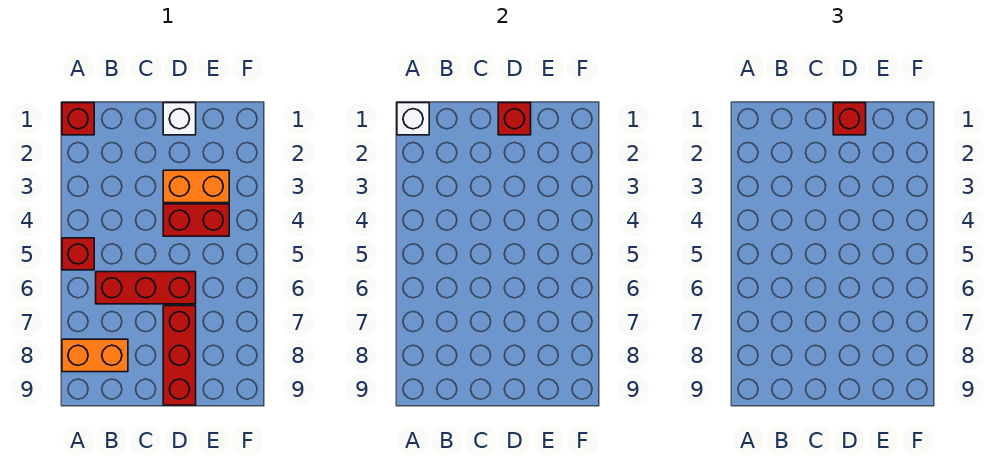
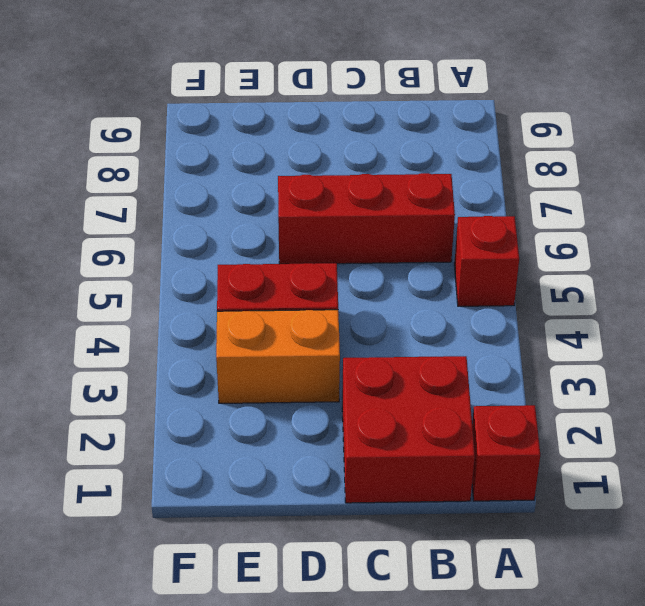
red 2x2 brick [342,356,475,503] -> none
none -> orange 1x2 brick [62,339,128,372]
none -> white 1x1 brick [163,103,196,135]

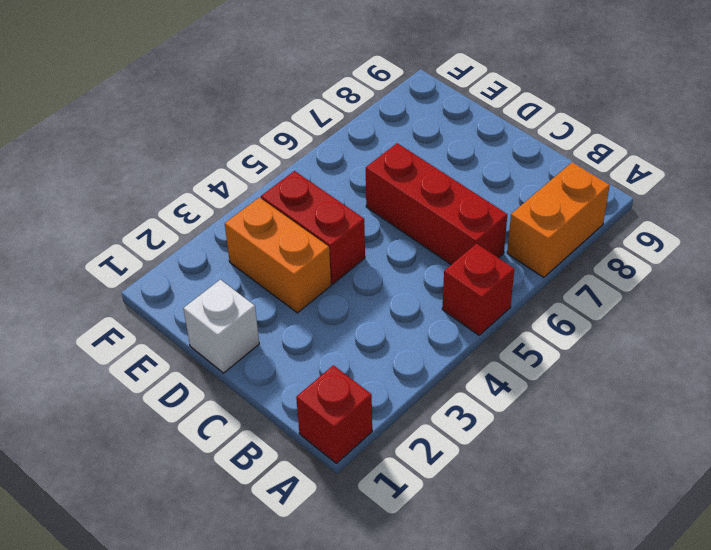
orange 1x2 brick [507,162,610,277] -> orange 1x2 brick turned to [62,339,128,372]
none -> red 1x3 brick [163,306,196,405]
none -> white 1x1 brick [397,103,429,135]

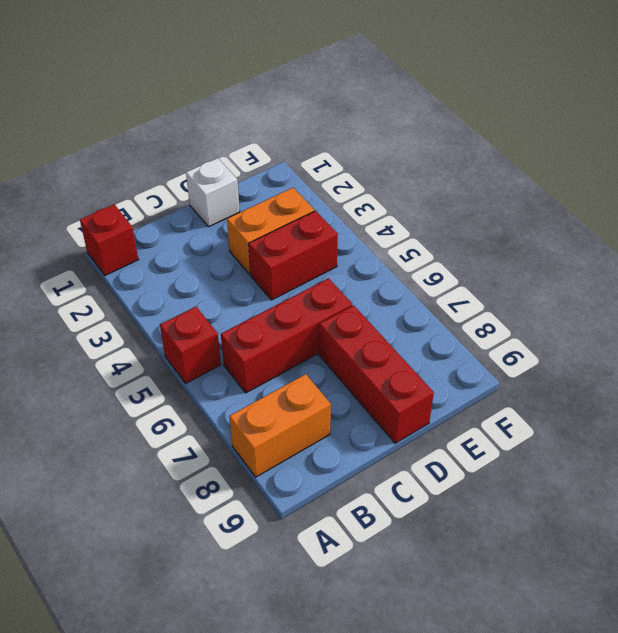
none -> white 1x1 brick [397,103,429,135]
none -> red 1x1 brick [498,103,531,135]

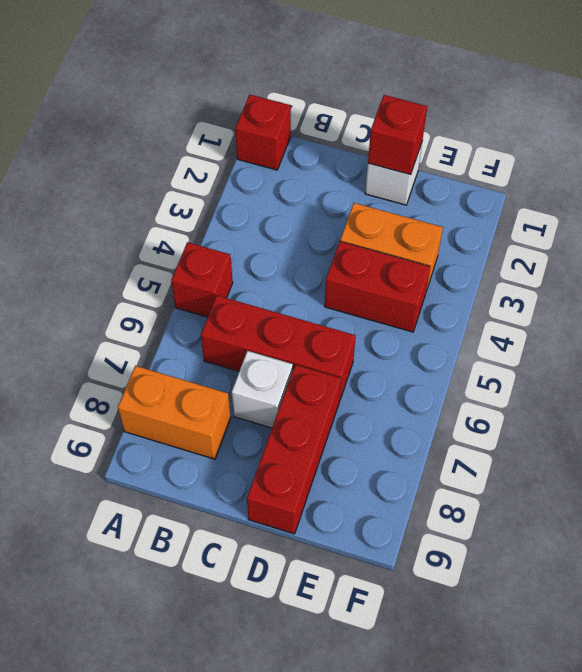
white 1x1 brick [232,351,293,428] -> white 1x1 brick moved to [397,103,429,135]
none -> red 1x1 brick [833,103,866,135]

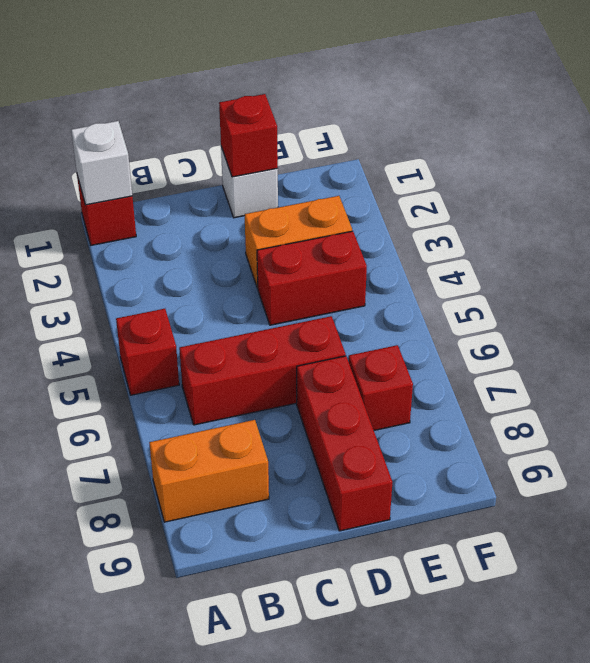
red 1x1 brick [349,345,413,430] -> red 1x1 brick moved to [833,103,866,135]

